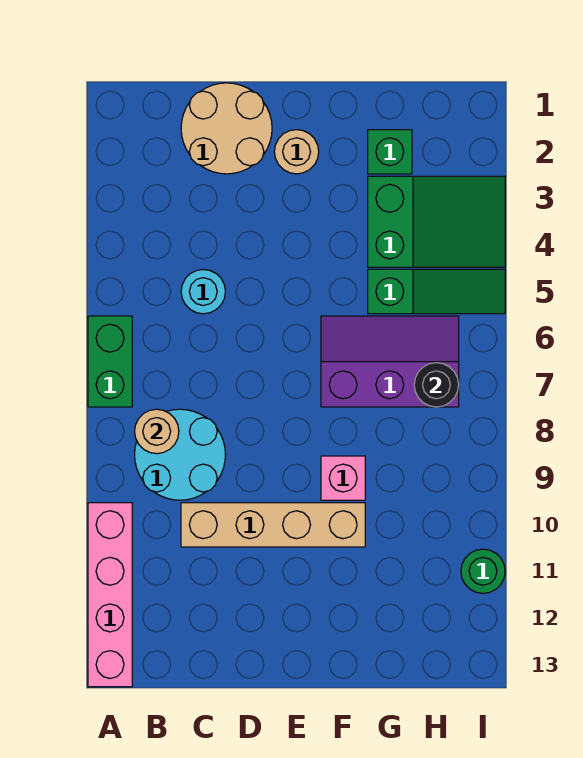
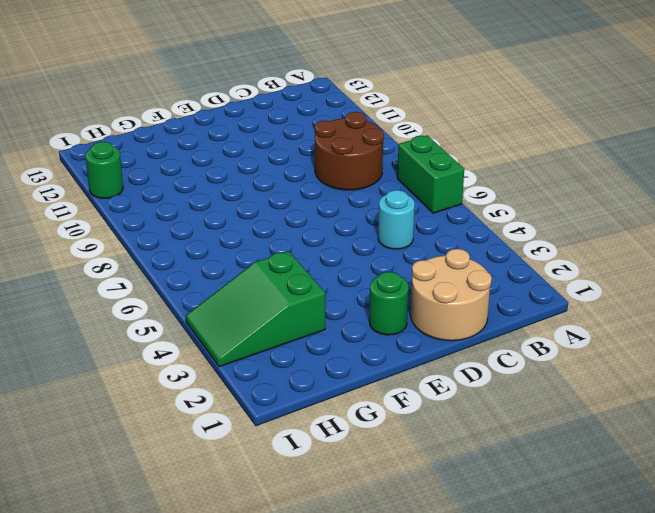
brown 2x2 round brick [315,112,384,190] -> cyan 2x2 round brick [135,409,225,500]
green 1x1 round brick [369,272,408,335] -> tan 1x1 round brick [274,130,319,174]
none -> pink 1x4 brick [88,503,132,687]
none -> tan 1x4 brick [181,503,365,547]
none -> purple 2x3 slope [321,316,459,407]

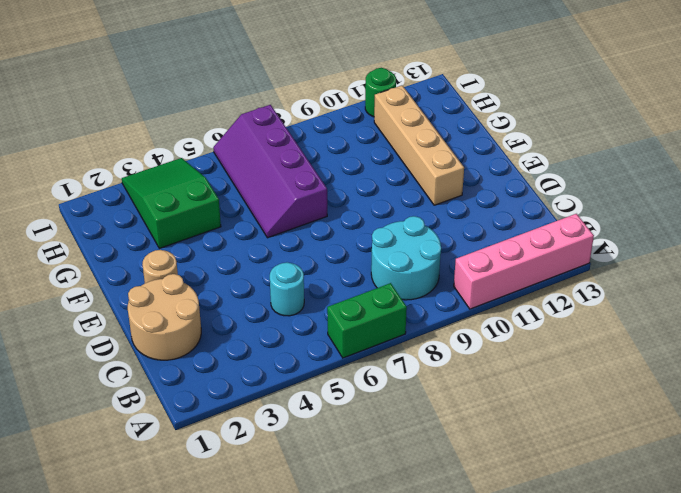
tan 1x4 brick [374,85,464,205] -> tan 1x4 brick moved to [181,503,365,547]
purple 2x4 slope [213,105,327,238] -> purple 2x3 slope [321,316,459,407]
none -> pink 1x1 brick [321,456,365,500]
none -> green 1x1 brick [368,130,412,174]
none -> green 1x3 slope [368,269,505,314]

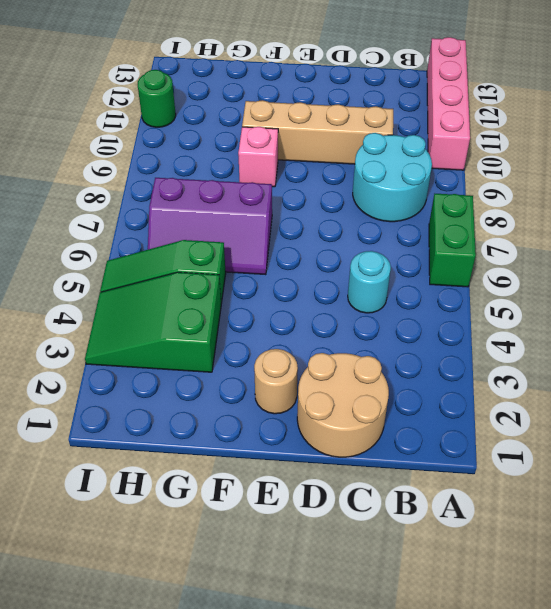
none -> green 1x1 brick [368,130,412,174]
none -> tan 1x1 round brick [135,409,179,454]
none -> black 1x1 round brick [414,363,459,407]

